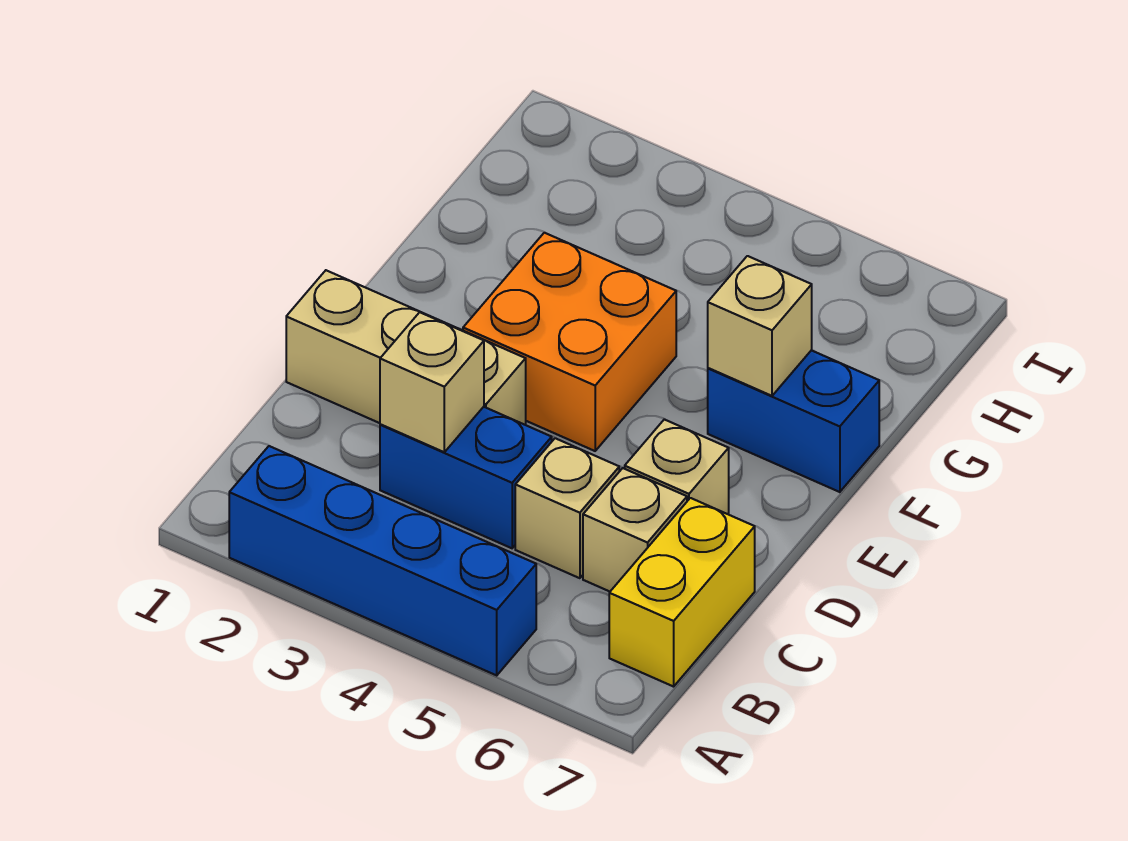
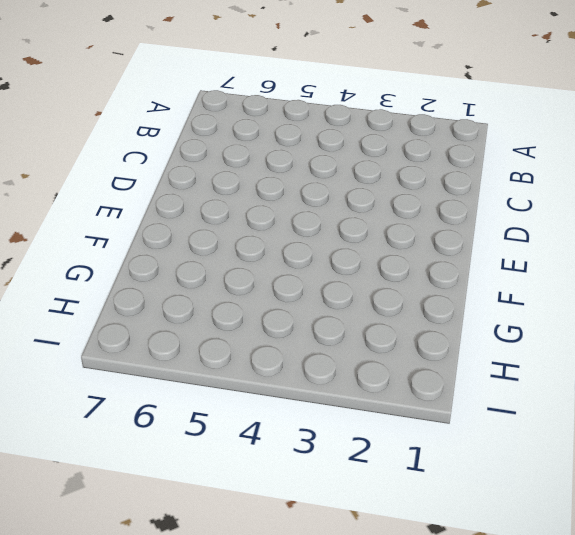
none -> blue 1x4 brick [229,446,536,675]
none -> yellow 1x2 brick [609,498,755,687]

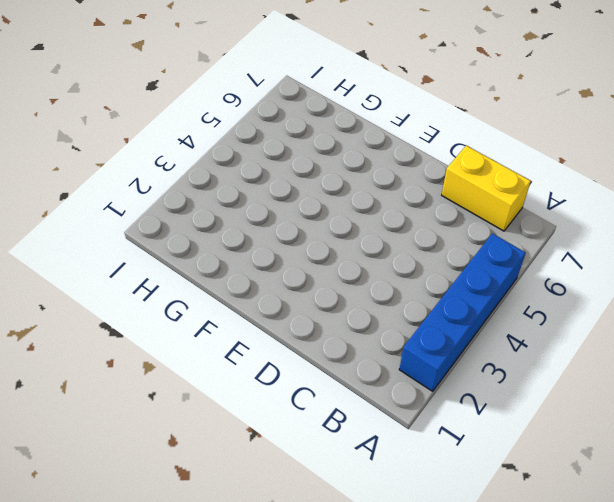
none -> blue 1x2 brick [380,407,552,548]
none -> tan 1x1 brick [515,438,619,578]

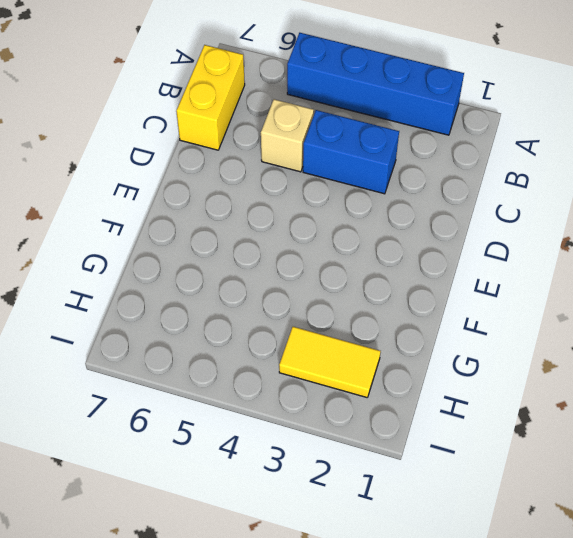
yellow 1x2 tile [279,327,381,397] -> none
none -> tan 1x1 brick [583,468,687,591]
none -> tan 1x3 brick [286,270,526,425]

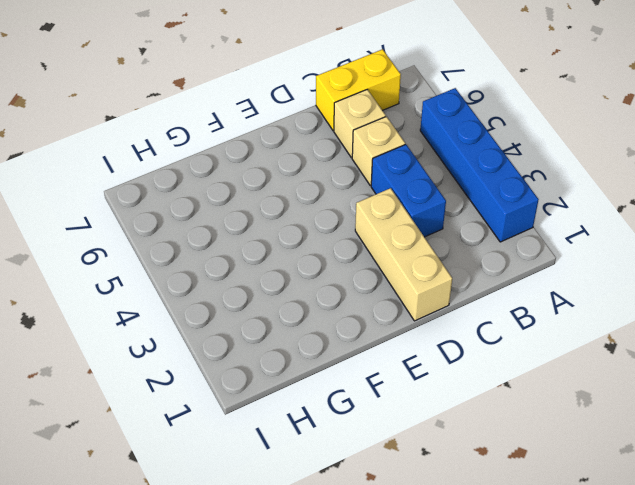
none -> tan 1x1 brick [625,419,729,514]
none -> orange 2x2 brick [463,233,676,451]

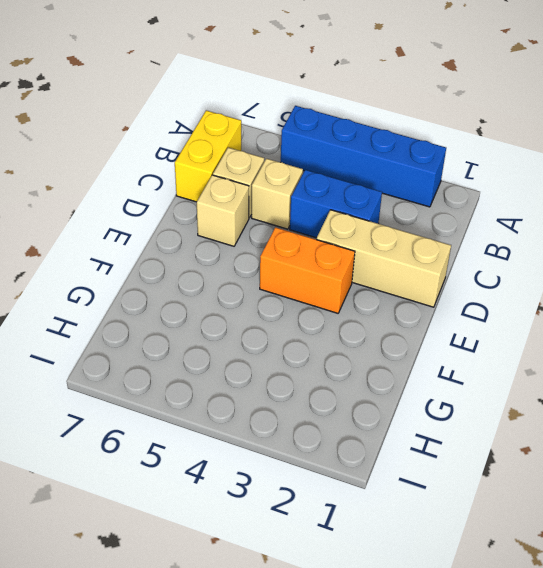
orange 1x2 brick [260,227,355,313] -> orange 2x2 brick [463,233,676,451]
none -> blue 1x2 brick [708,350,879,492]
none -> tan 1x1 brick [380,312,484,452]

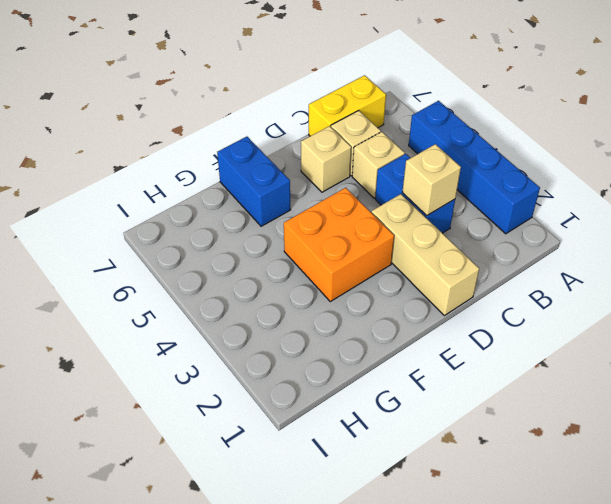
none -> tan 1x1 brick [708,256,812,396]

